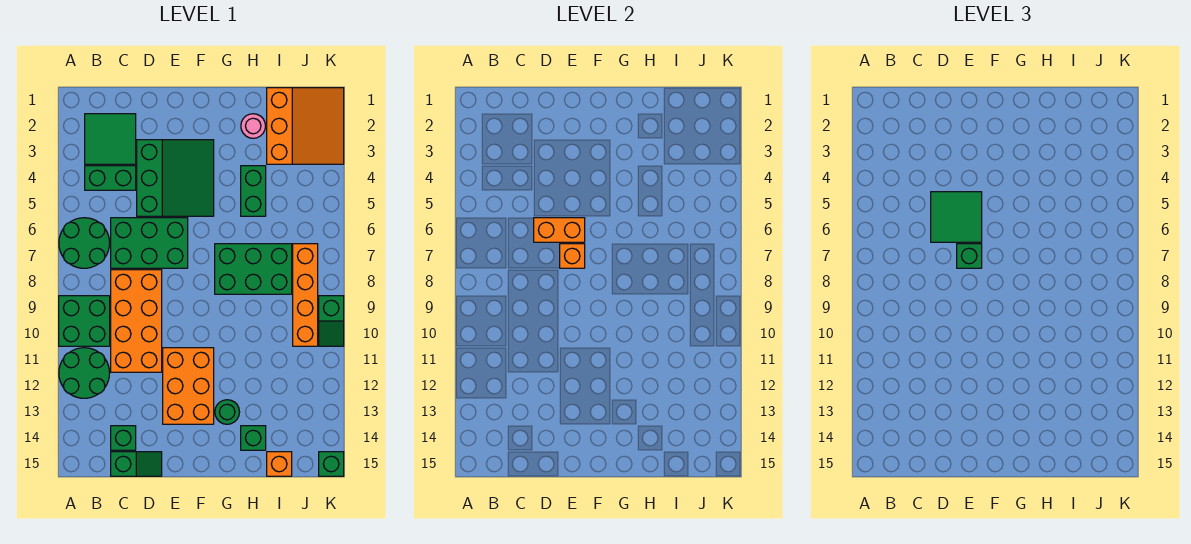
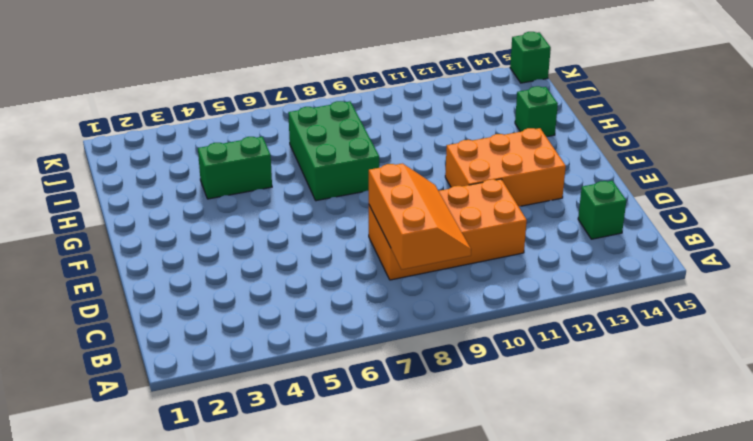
orange 2x3 slope [369,164,471,269] -> none
none -> green 2x2 round brick [59,218,110,268]
none -> green 2x2 brick [59,296,110,346]
none -> green 2x2 round brick [59,348,110,398]

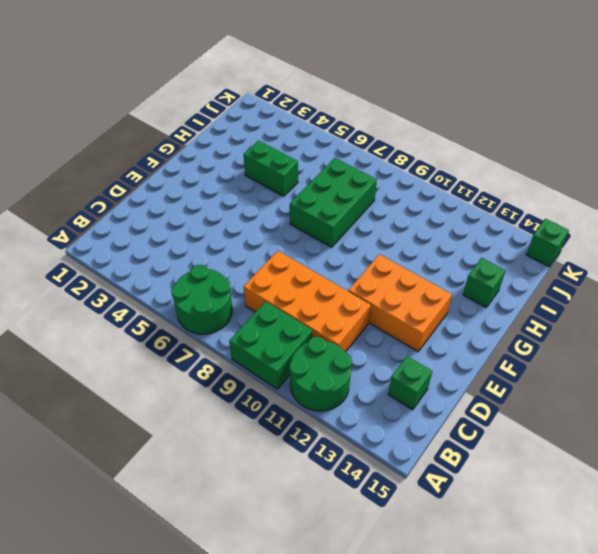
none -> green 2x2 tile [85,114,136,164]
none -> green 1x2 brick [85,166,136,190]
none -> green 2x3 brick [111,218,188,268]

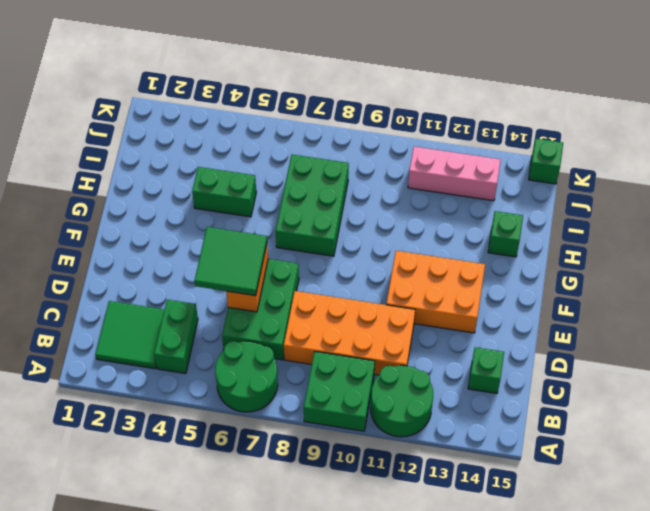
pink 1x3 brick [408,147,501,201] -> none
none -> green 1x2 slope [111,452,162,476]
none -> green 3x3 slope [137,140,214,216]
none -> green 1x1 round brick [215,400,240,424]

